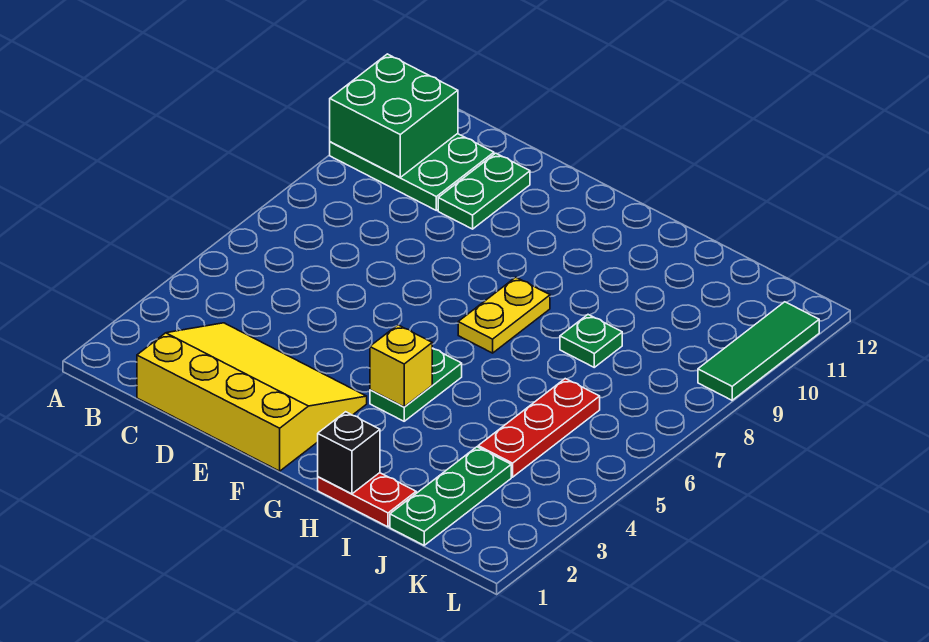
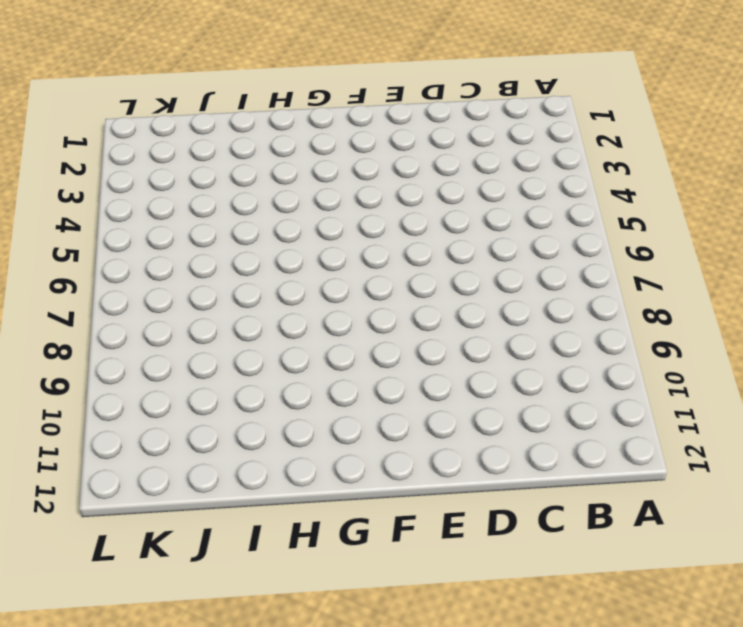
none -> green 2x3 plate [330,134,494,210]
none -> yellow 3x4 slope [137,323,367,471]
none -> green 1x2 plate [438,153,530,229]

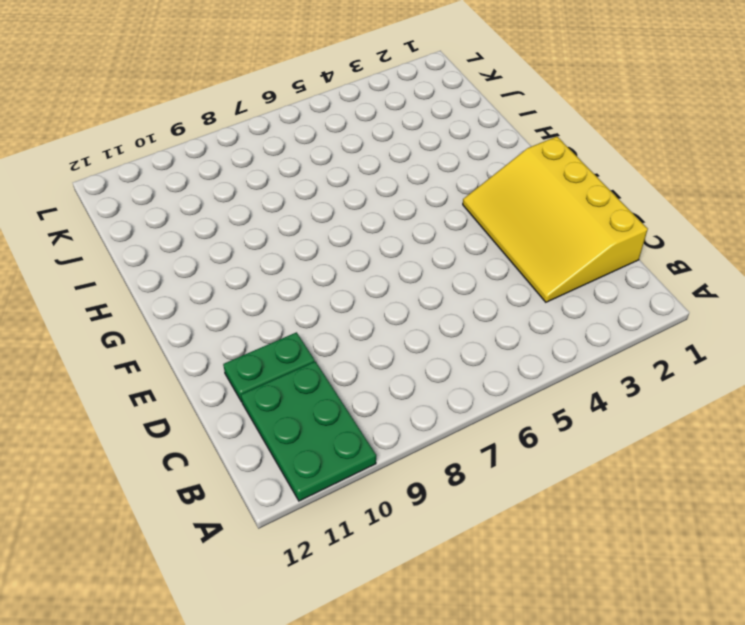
none -> green 1x2 plate [370,348,462,421]
none -> yellow 1x2 plate [458,277,550,353]
none -> red 1x2 plate [318,473,416,527]

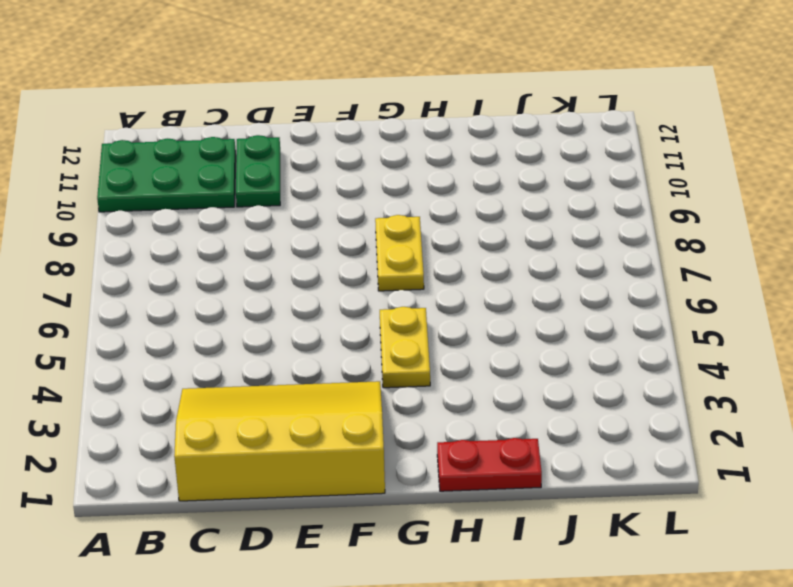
yellow 1x2 plate [380,307,430,388] -> green 1x2 plate [370,348,462,421]
none -> green 1x1 plate [560,315,622,367]
none -> green 1x3 plate [390,447,511,545]
none -> red 1x3 plate [478,379,600,477]

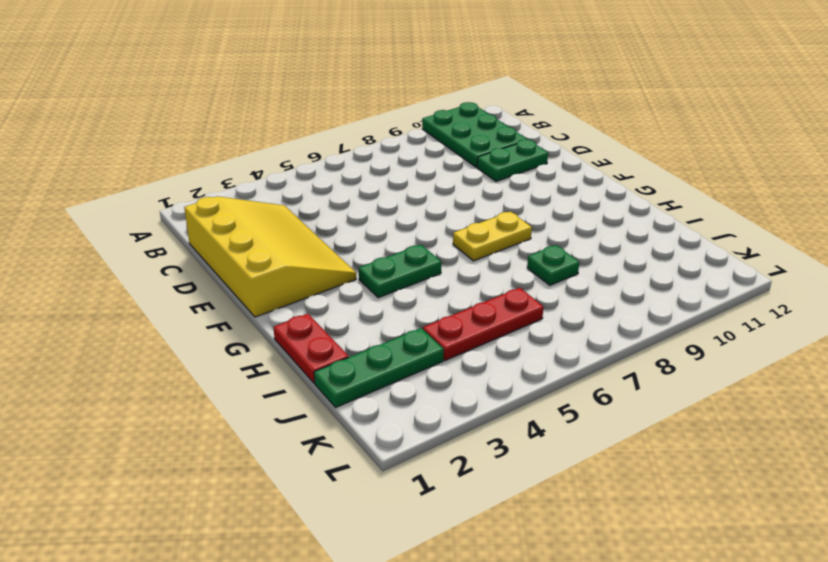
none -> green 1x3 tile [698,302,819,400]
none -> green 2x2 brick [330,54,458,177]
none -> yellow 1x1 brick [370,325,432,407]

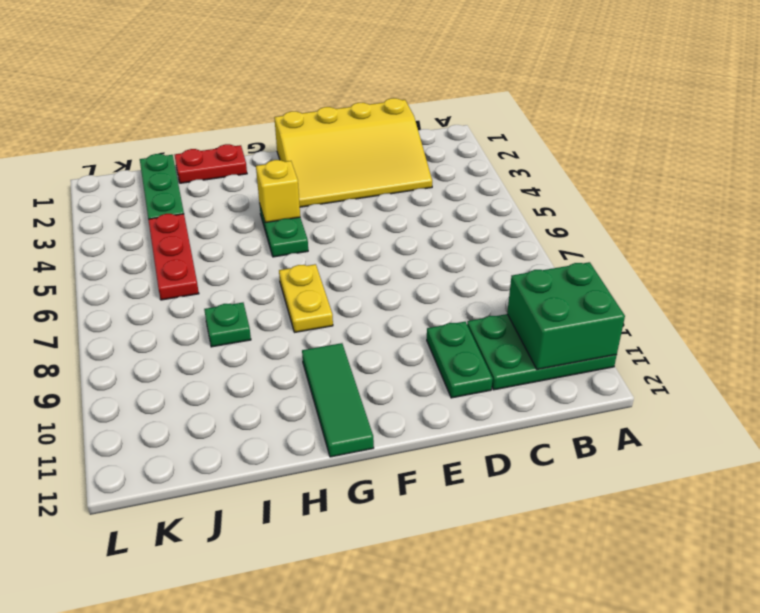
green 1x3 tile [302,343,374,457] -> green 1x3 tile moved to [698,302,819,400]
none -> black 1x1 brick [318,412,380,494]

